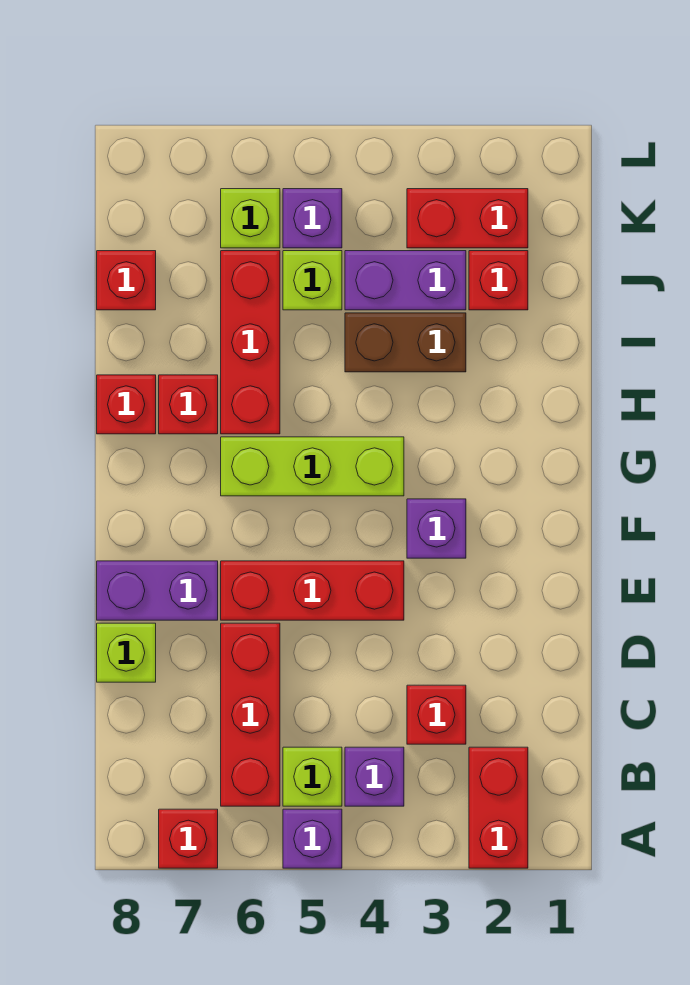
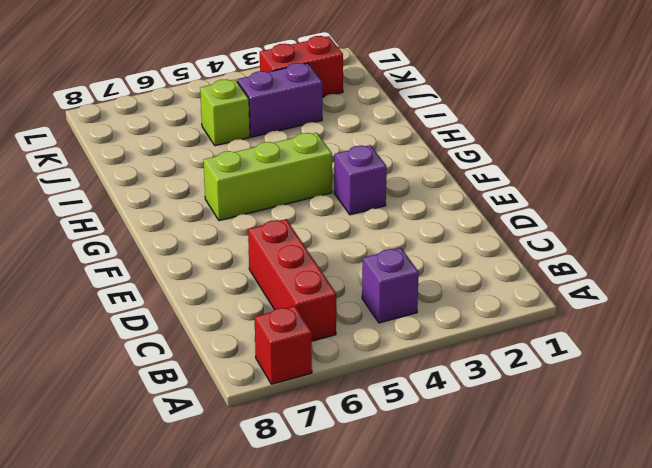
none -> red 1x2 brick [469,747,528,868]
none -> purple 1x1 brick [283,809,342,868]
none -> lime 1x1 brick [283,747,342,806]

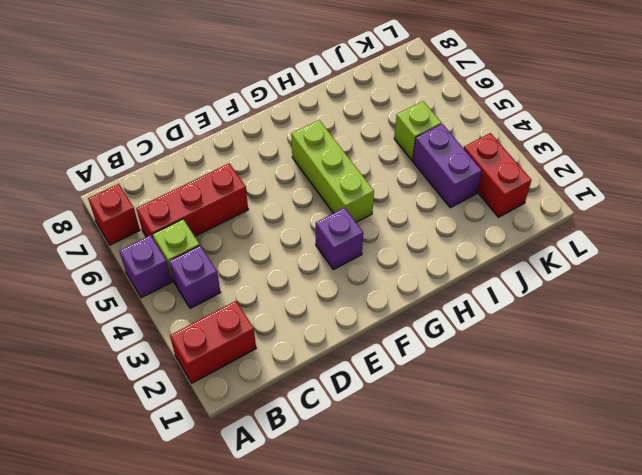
none -> red 1x1 brick [407,685,466,744]
none -> lime 1x1 brick [97,623,156,682]
none -> red 1x3 brick [221,561,404,620]

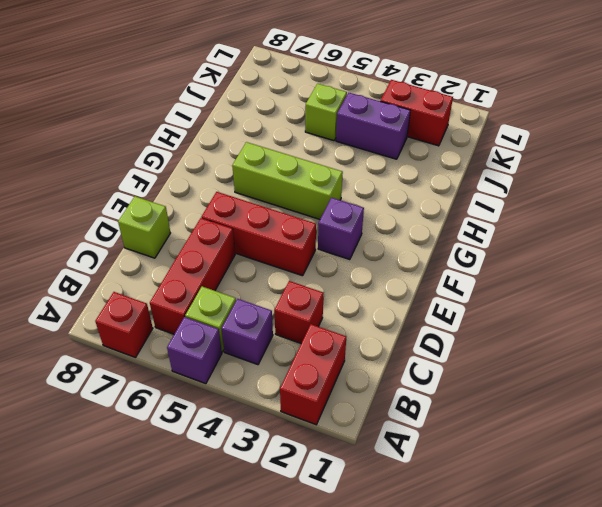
none -> purple 1x2 brick [97,561,218,620]
none -> red 1x3 brick [221,251,280,434]
none -> red 1x1 brick [159,375,218,434]

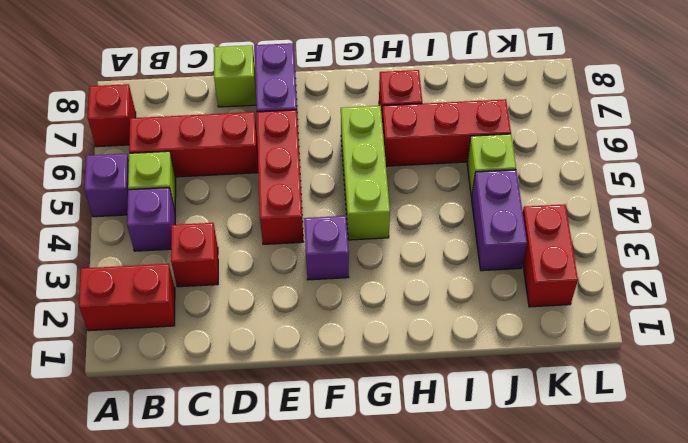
none -> red 1x1 brick [97,375,156,434]
none -> brown 1x2 brick [345,313,466,372]
none -> red 1x1 brick [469,251,528,310]

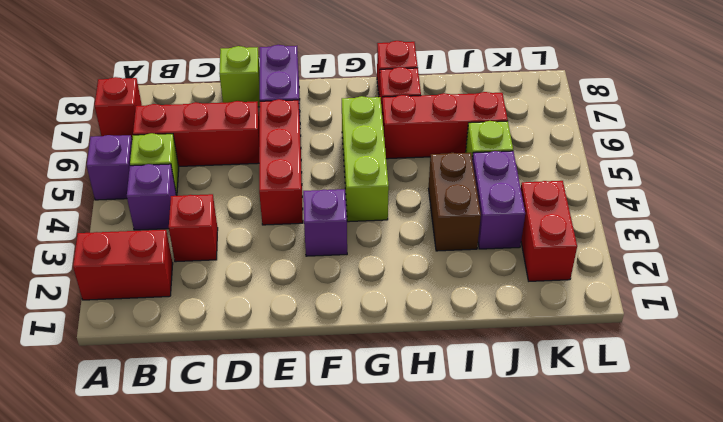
none -> red 1x1 brick [469,251,528,310]
none -> red 1x1 brick [97,251,156,310]
none -> purple 1x1 brick [283,189,342,248]

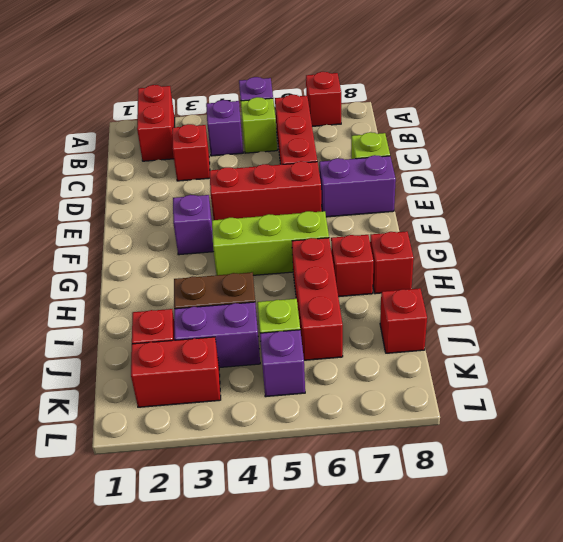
none -> lime 1x1 brick [221,189,280,248]

